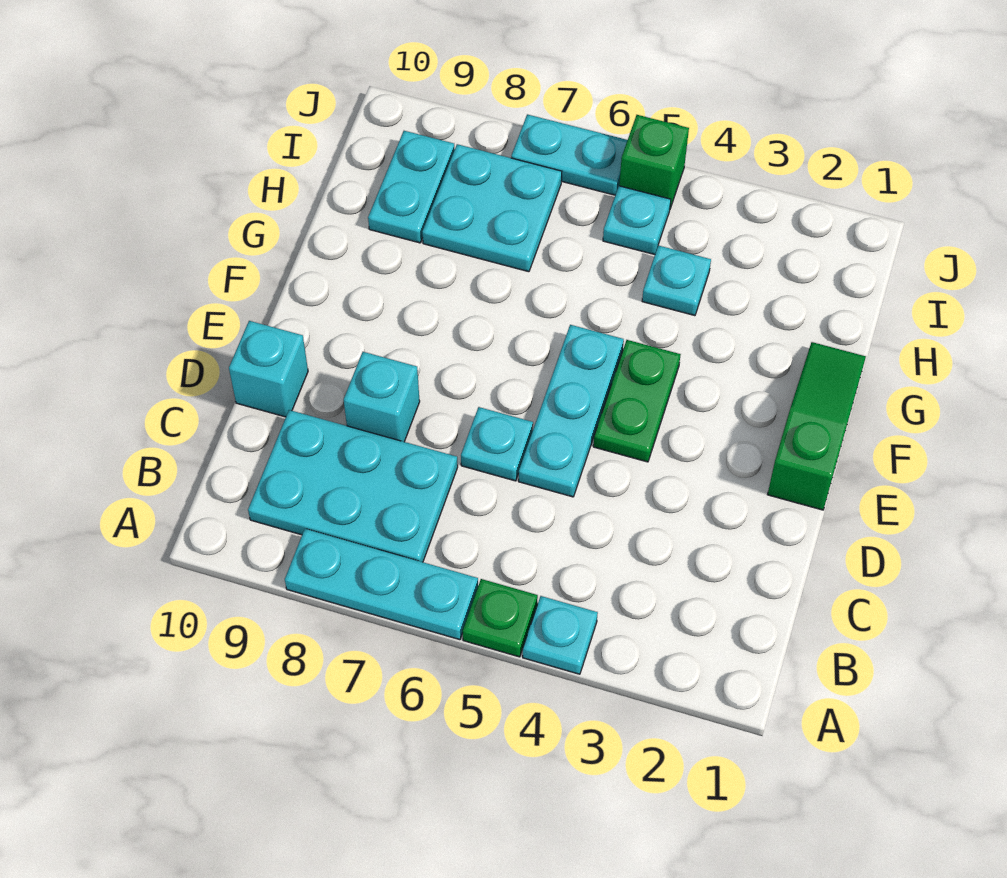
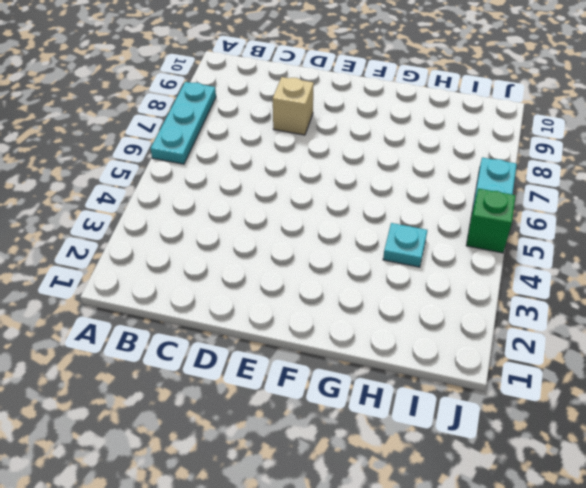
tan 1x1 brick [273,77,314,135] -> cyan 1x1 brick [344,352,420,442]
none -> cyan 1x1 plate [523,596,598,674]
none -> green 1x1 plate [463,579,538,657]
none -> cyan 2x3 plate [248,410,458,562]

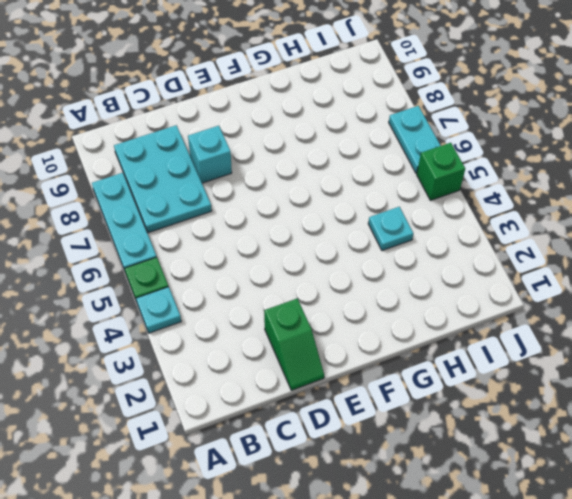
green 1x2 slope [264,299,324,390] -> none
none -> cyan 1x3 plate [519,325,624,497]
none -> cyan 1x1 plate [461,407,533,481]
none -> cyan 1x1 brick [229,321,308,417]

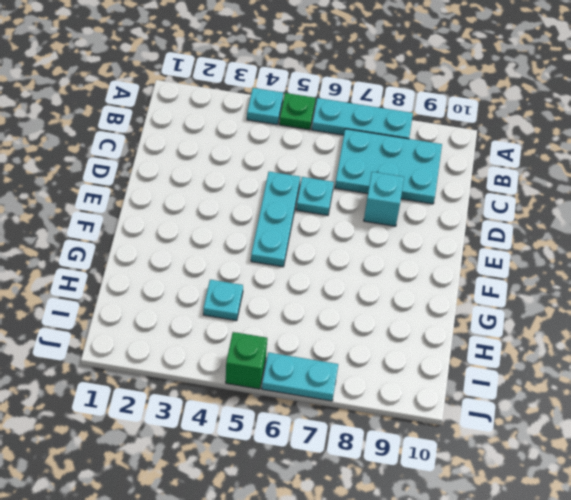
none -> cyan 1x1 brick [229,321,308,417]
none -> green 1x3 slope [767,342,866,510]
none -> green 1x2 plate [593,340,681,462]

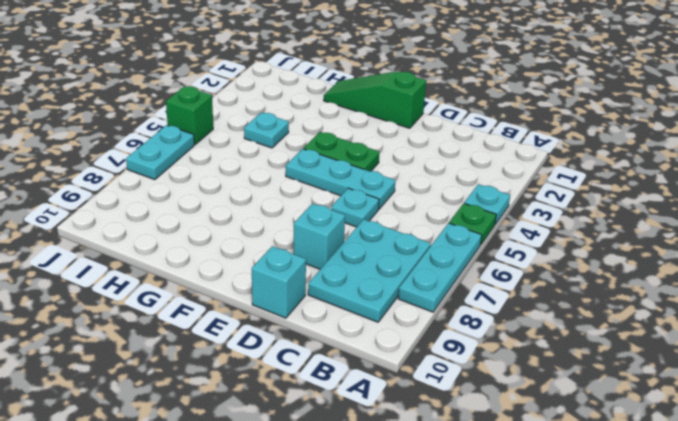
none -> cyan 2x2 plate [422,144,562,272]
none -> cyan 1x2 plate [368,131,455,243]
none -> cyan 1x1 plate [603,186,671,255]

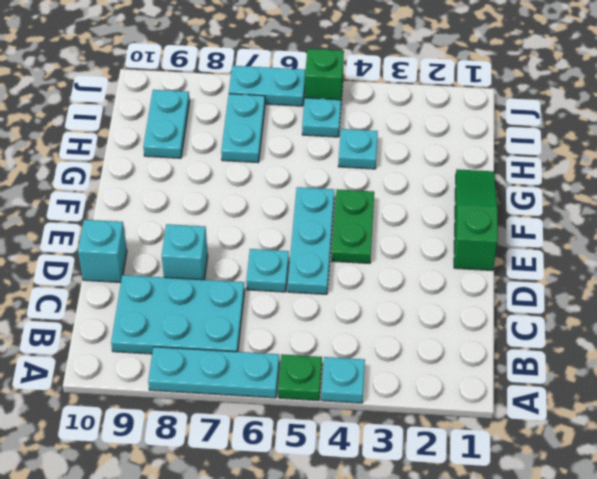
cyan 1x2 plate [221,94,265,163] -> cyan 2x2 plate [422,144,562,272]

